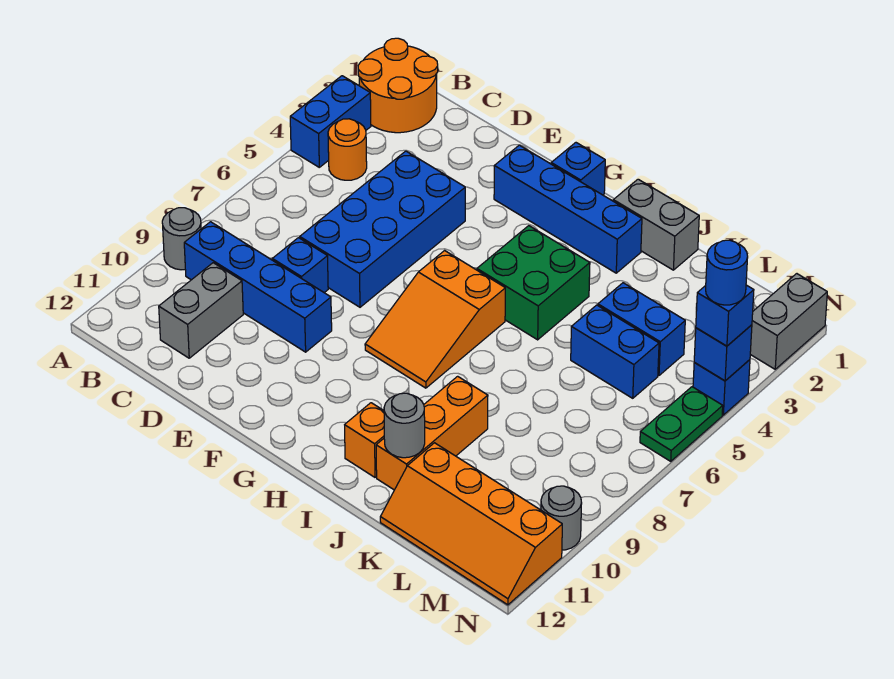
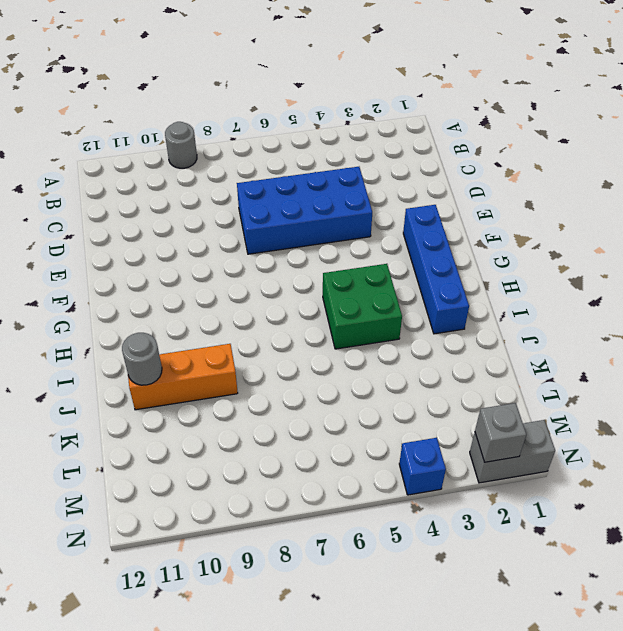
grey 1x1 brick [475,403,526,462] -> none
none -> orange 2x2 round brick [358,38,438,133]
none -> blue 1x2 brick [290,76,371,167]
none -> orange 1x1 round brick [328,119,367,180]

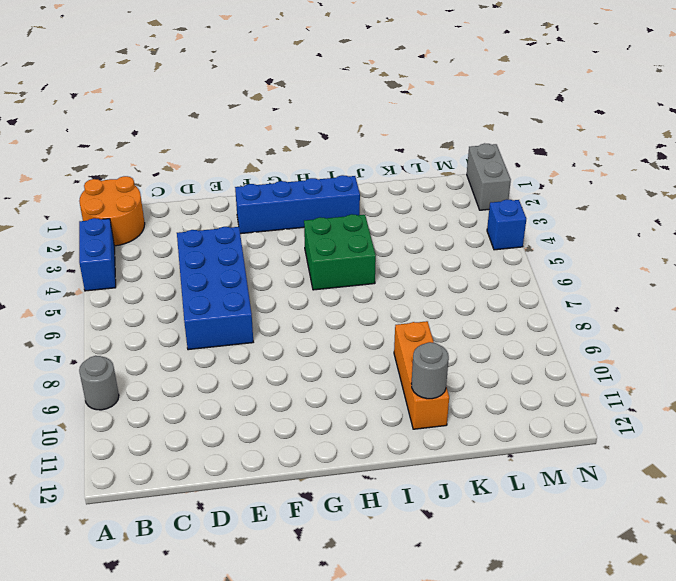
none -> orange 1x1 round brick [328,119,367,180]
none -> blue 1x4 brick [184,222,332,352]
none -> grey 1x2 brick [159,263,243,358]

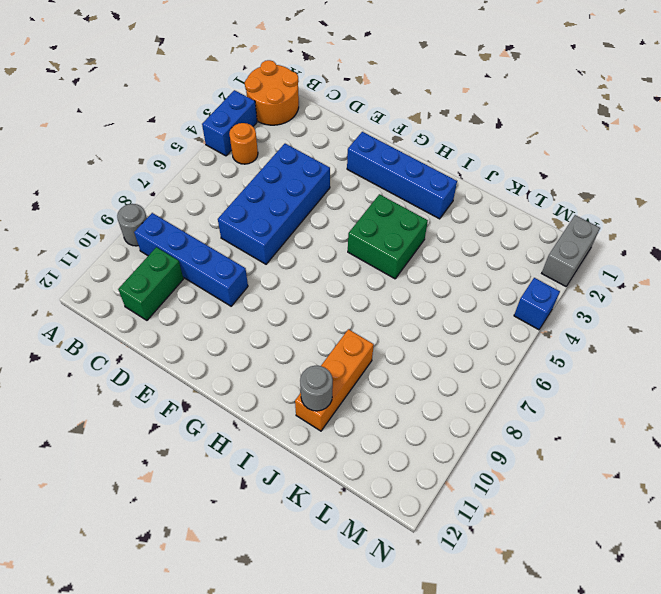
green 1x2 brick [118,247,183,320] -> grey 1x2 brick [159,263,243,358]
none -> blue 1x1 brick [272,238,328,293]
none -> blue 1x1 brick [551,143,605,195]
none -> orange 2x3 slope [365,251,505,388]

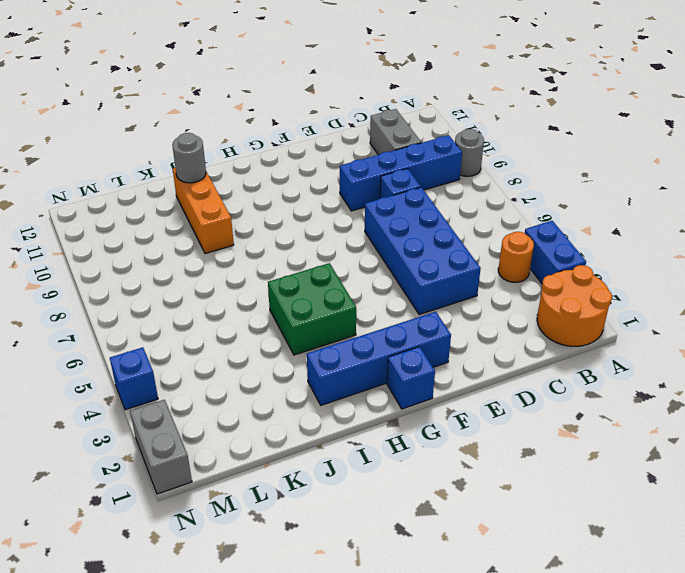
none -> orange 2x3 slope [365,251,505,388]
none -> grey 1x2 brick [613,179,699,270]
none -> orange 1x1 brick [345,403,384,477]

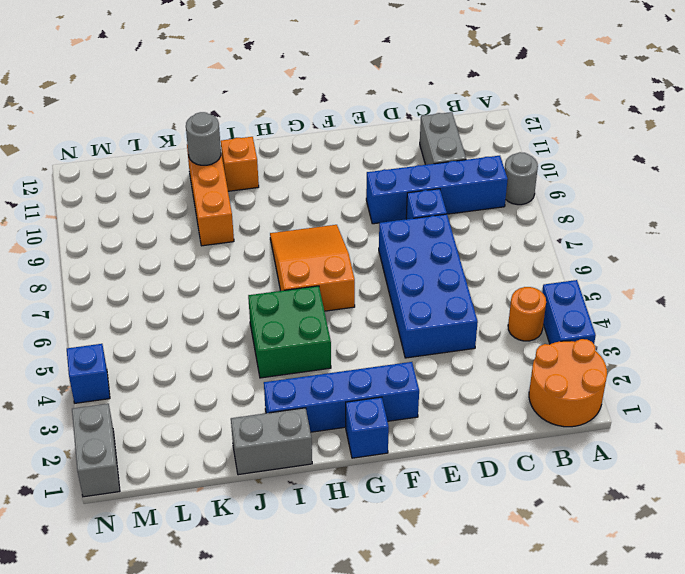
none -> blue 1x2 brick [598,283,685,376]
none -> blue 1x2 brick [571,305,659,398]
none -> orange 2x4 slope [380,443,562,605]

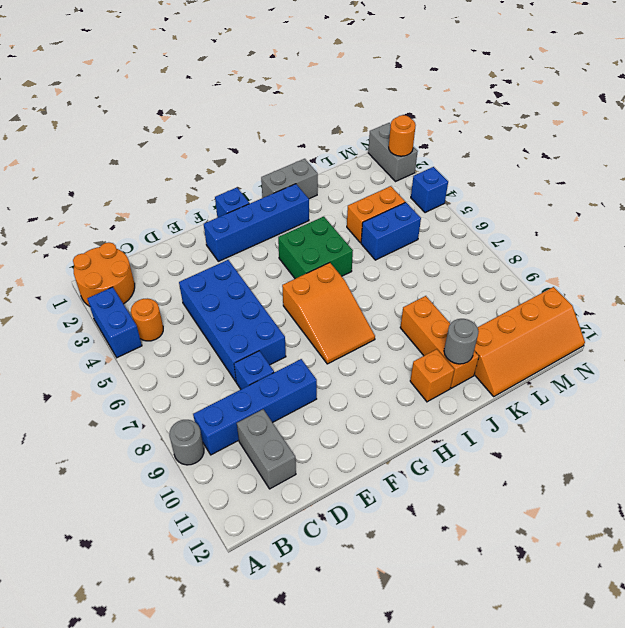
orange 1x2 brick [347,186,405,243] -> blue 1x2 brick [598,283,685,376]
orange 1x1 round brick [389,115,416,156] -> none
none -> green 1x2 plate [640,387,723,461]
none -> grey 1x1 round brick [541,486,582,550]
none -> blue 1x1 brick [694,325,752,381]

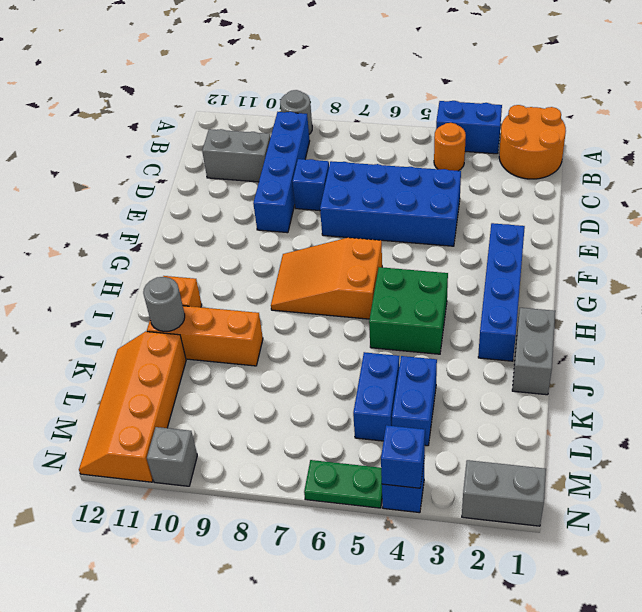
grey 1x1 brick [147,427,197,486] -> grey 1x1 round brick [541,486,582,550]
none -> blue 1x1 brick [551,143,605,195]
none -> blue 1x1 brick [696,285,754,346]
none -> blue 1x1 round brick [706,240,748,305]

